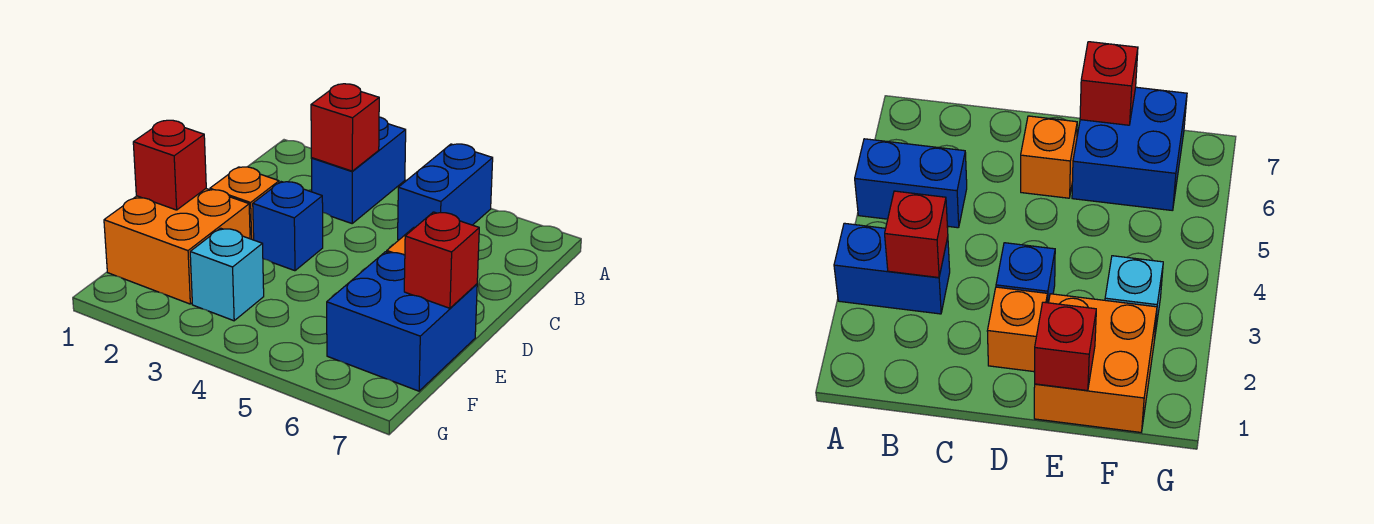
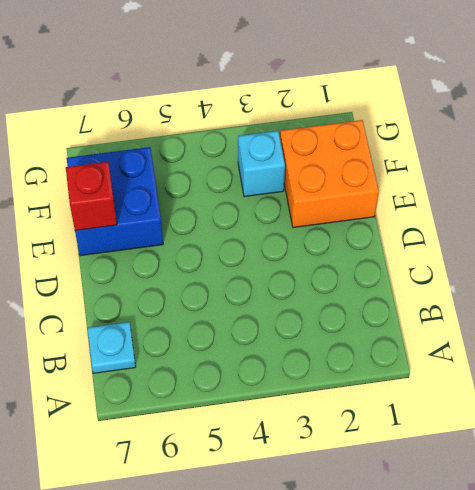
cyan 1x1 plate [87,322,136,373] -> none
none -> blue 1x2 brick [311,117,406,223]
none -> blue 1x2 brick [398,144,493,240]

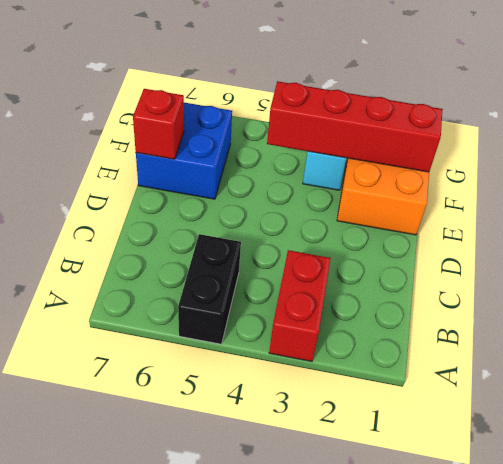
red 1x2 brick [269,250,331,361] -> blue 1x2 brick [311,117,406,223]
black 1x2 brick [178,234,241,344] -> blue 1x2 brick [398,144,493,240]
red 1x4 brick [267,81,443,172] -> none
none -> orange 1x1 brick [210,167,279,240]
none -> blue 1x1 brick [253,182,323,271]

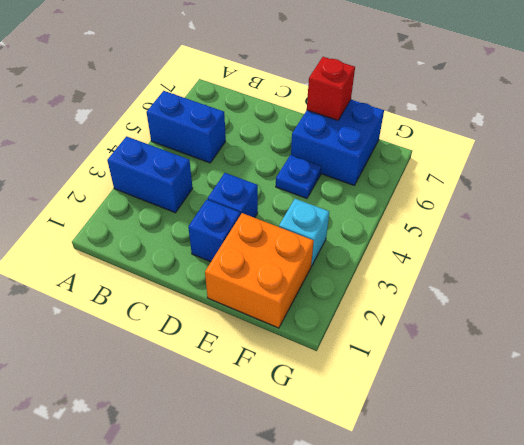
blue 1x1 brick [188,200,240,262] -> orange 1x1 brick [210,167,279,240]
blue 1x1 plate [276,155,321,198] -> none
none -> orange 1x1 brick [1021,116,1077,198]
none -> red 1x1 brick [311,84,379,171]

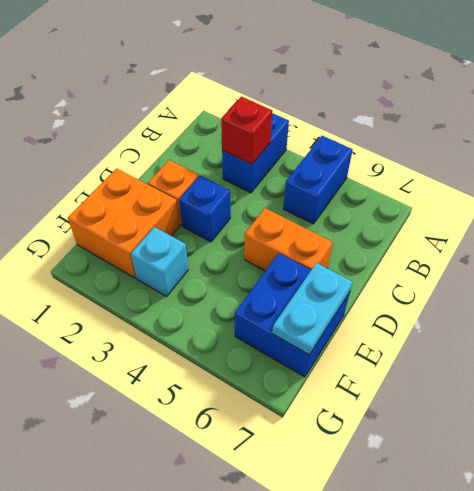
orange 1x2 brick [244,208,333,271] -> orange 1x1 brick [1021,116,1077,198]
cyan 1x2 plate [272,263,353,355] -> red 1x1 brick [404,212,479,308]
none -> red 1x1 brick [133,120,206,210]

